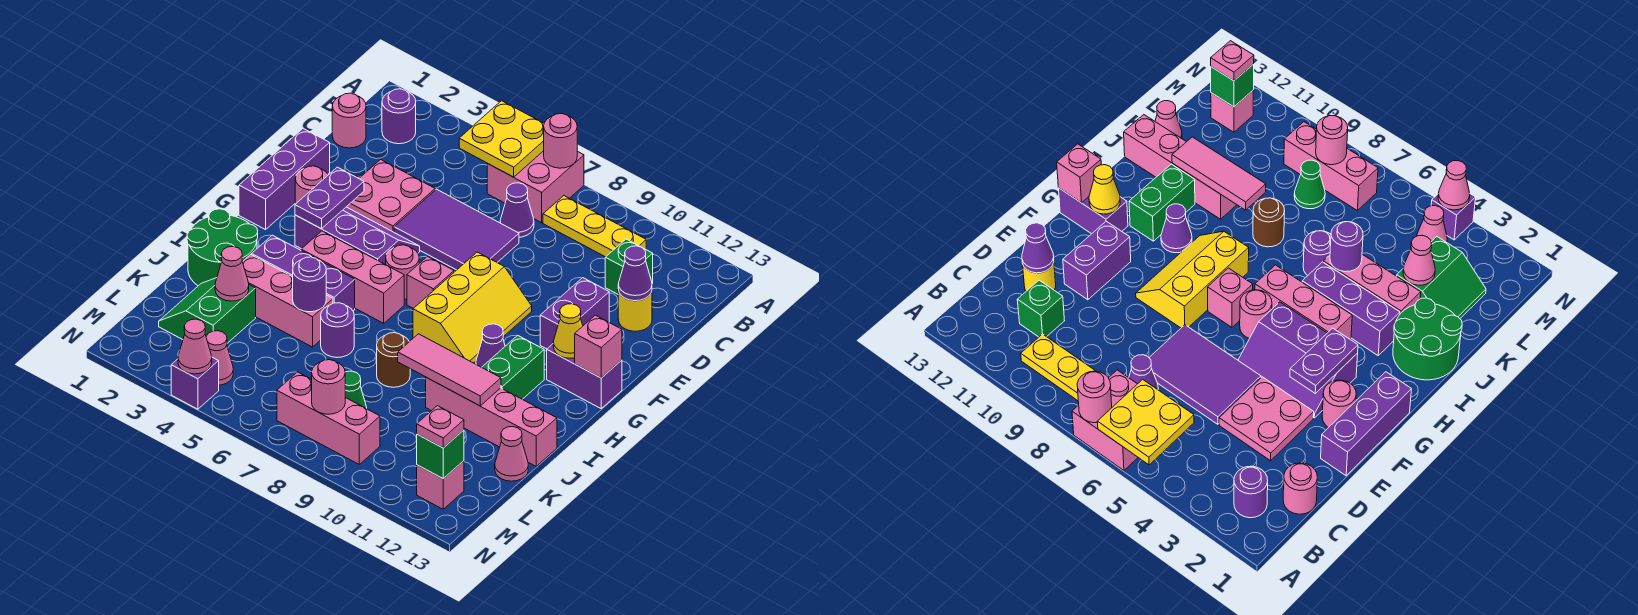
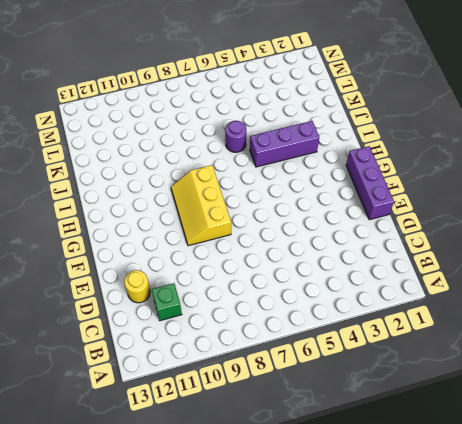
none -> pink 2x2 brick [487,151,584,223]
none -> purple 1x1 round brick [382,89,416,144]
none -> yellow 1x3 plate [543,196,646,257]
none -> pink 1x1 round brick [332,93,366,148]

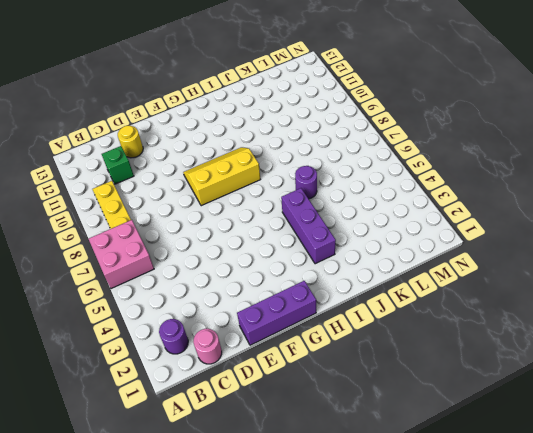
none -> purple 1x1 cone [500,183,534,237]
none -> pink 2x2 plate [347,159,435,232]
none -> purple 2x3 tile [394,189,519,270]
none -> purple 1x2 brick [540,278,609,349]

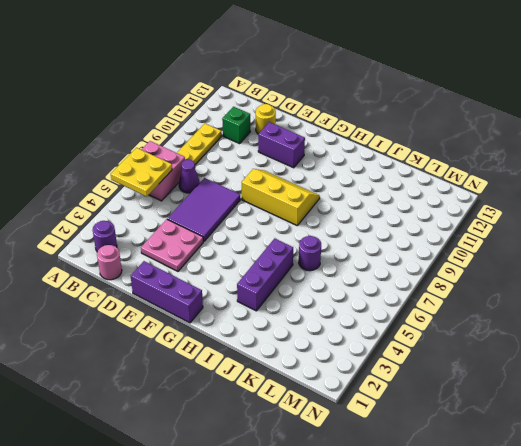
none -> pink 1x1 round brick [295,166,328,204]
none -> purple 2x3 slope [295,207,420,265]
none -> pink 1x1 round brick [386,245,419,299]
none -> pink 1x1 brick [407,257,454,309]

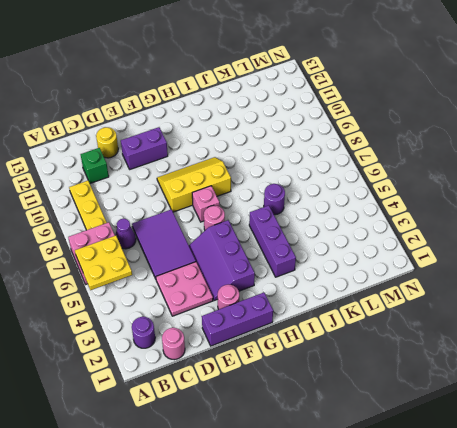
none -> purple 1x2 brick [547,344,622,408]
none -> pink 1x3 brick [301,231,404,323]
none -> purple 1x1 cone [476,324,505,367]
none -> green 1x2 brick [482,335,544,399]

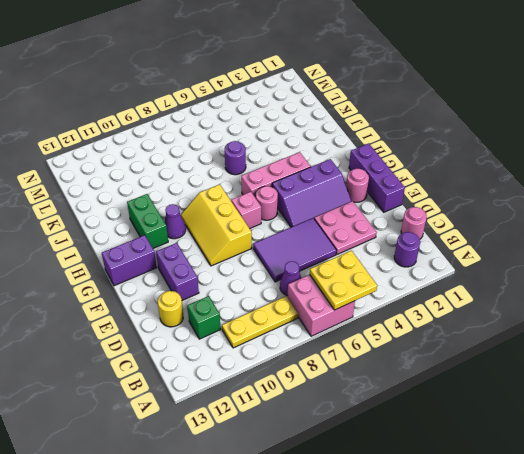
none -> green 2x2 round brick [187,209,258,286]
none -> purple 1x3 brick [252,235,355,311]
none -> pink 1x3 brick [243,255,333,347]
none -> brown 1x1 round brick [377,333,410,387]

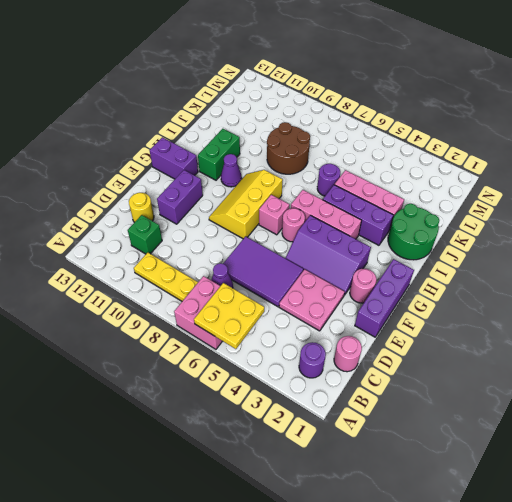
brown 2x2 round brick [267,122,310,174] -> brown 1x1 round brick [377,333,410,387]
none -> pink 1x4 brick [426,377,557,466]
none -> green 2x2 slope [159,278,256,343]
none -> pink 1x1 cone [495,427,528,481]
none -> green 1x1 cone [345,371,367,409]

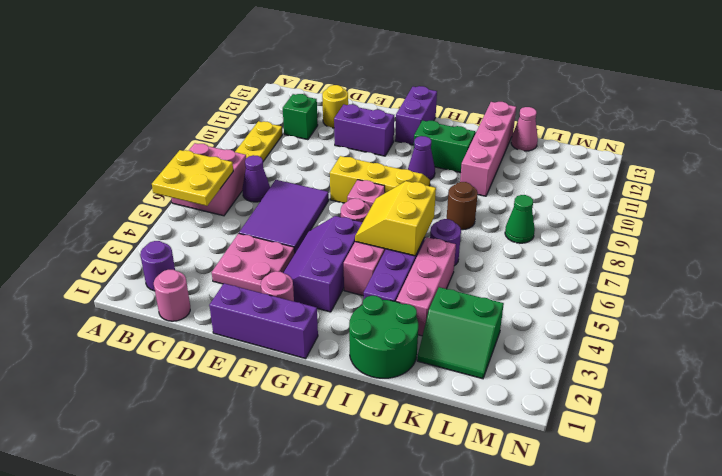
yellow 2x2 slope [355,181,436,256] -> none
none -> pink 1x1 cone [206,331,233,385]
none -> pink 1x3 brick [277,372,380,464]
none -> pink 1x1 brick [417,461,464,509]
none -> purple 1x1 brick [171,357,219,409]

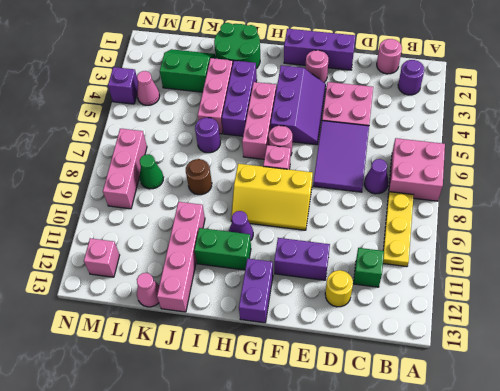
none -> yellow 2x2 plate [459,101,544,177]
none -> pink 1x1 round brick [544,114,577,168]
none -> purple 1x1 cone [618,246,652,301]
none -> purple 1x2 plate [295,167,364,229]

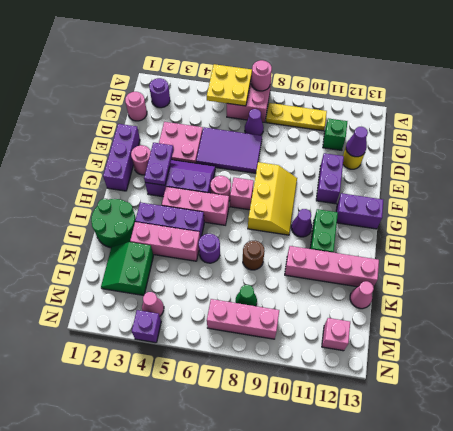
none -> yellow 1x1 cone [553,304,583,358]
none -> pink 1x1 brick [575,315,622,378]
none -> purple 1x1 round brick [293,257,326,312]
none -> pink 1x3 tile [398,334,501,406]

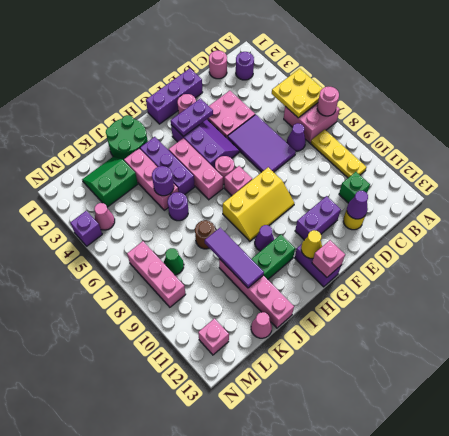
purple 1x3 tile [205,228,264,288] -> pink 1x3 tile [398,334,501,406]
none -> pink 1x1 cone [215,247,249,301]
none -> pink 1x1 round brick [312,360,345,414]
none -> green 1x1 brick [417,430,464,479]
none -> pink 1x1 cone [178,319,212,374]

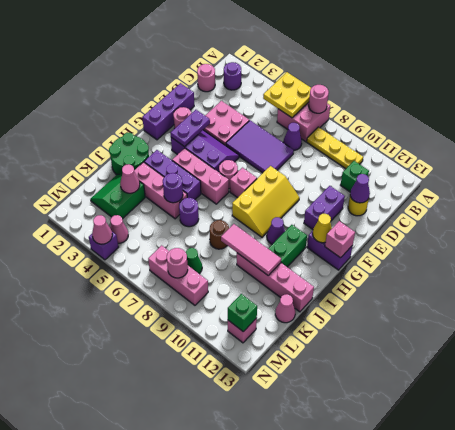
none -> pink 1x1 plate [417,406,464,448]

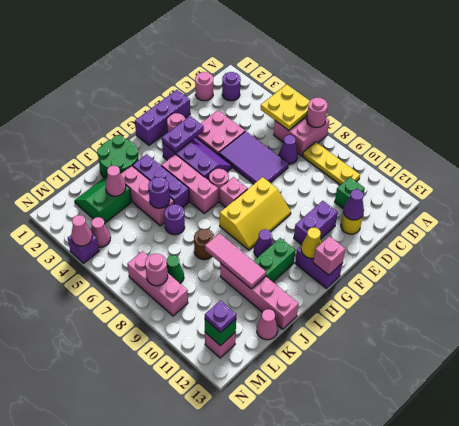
purple 1x1 plate [205,301,236,333] -> pink 1x1 plate [417,406,464,448]

